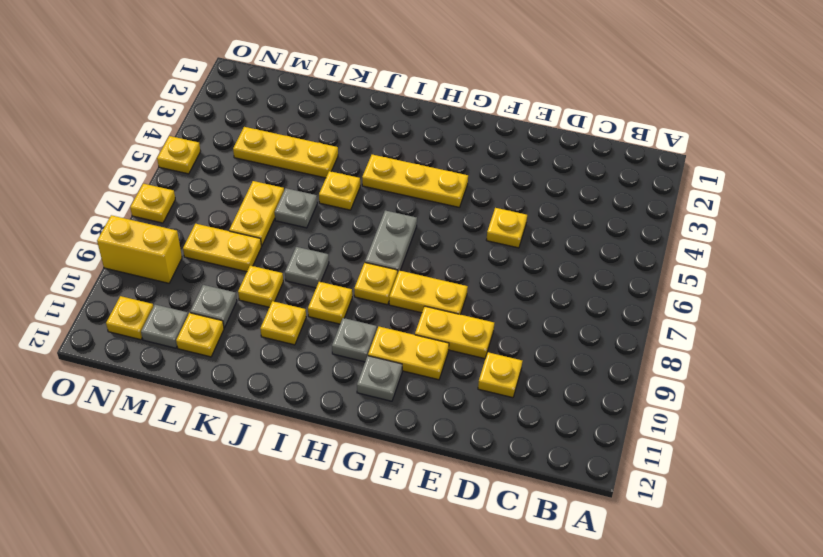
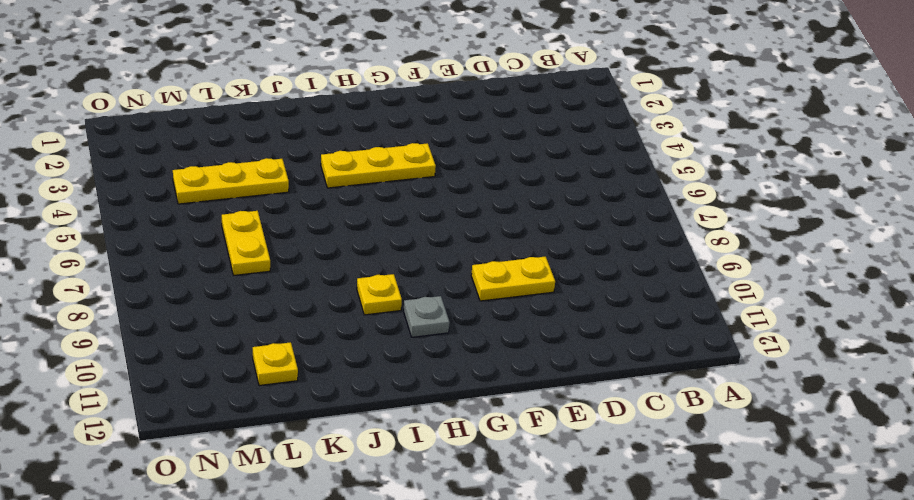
none -> yellow 1x1 plate [478,352,522,398]
none -> yellow 1x1 plate [487,208,527,248]
none -> yellow 1x2 plate [389,270,468,315]

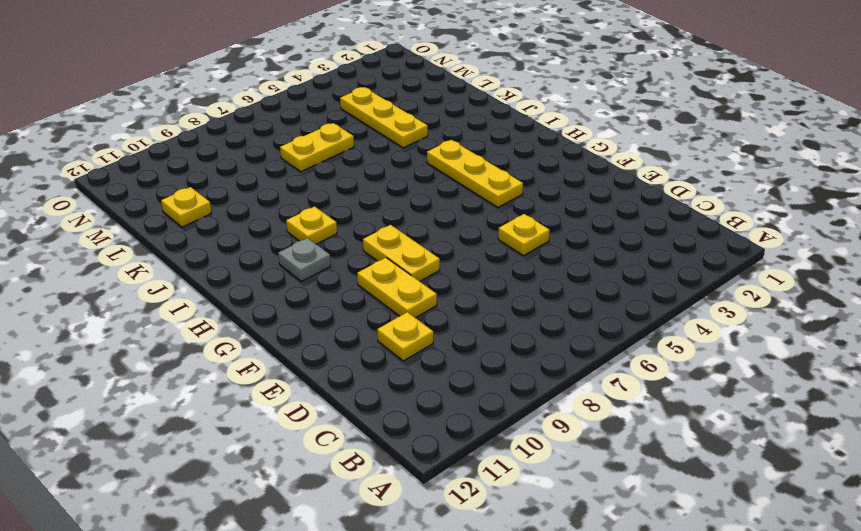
none -> yellow 1x2 plate [368,327,449,380]
none -> grey 1x1 plate [357,356,402,401]
none -> grey 1x2 plate [365,210,417,274]

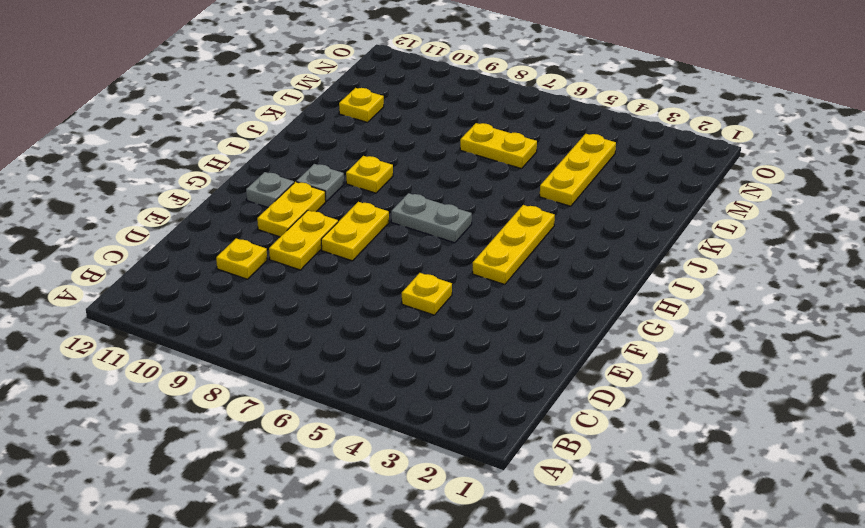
none -> yellow 1x1 plate [354,263,397,305]
none -> yellow 1x1 plate [319,171,360,210]
none -> grey 1x1 plate [285,247,329,288]

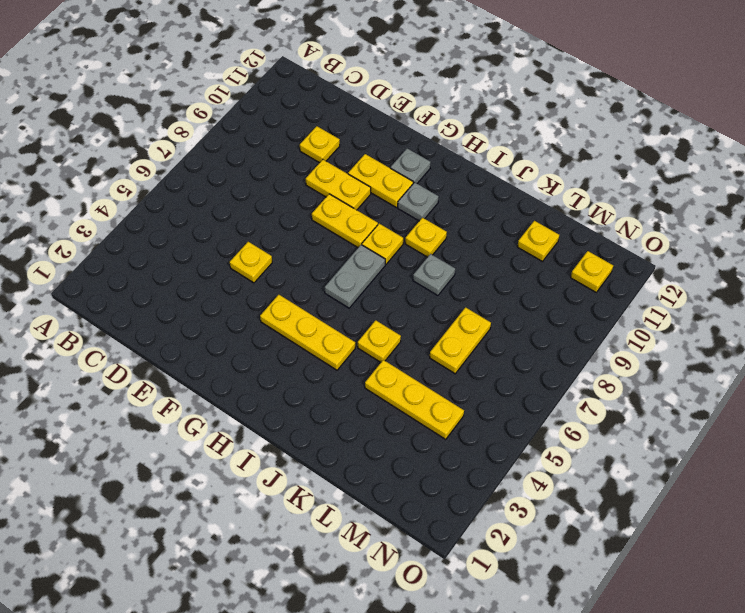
none -> yellow 1x1 plate [260,301,306,345]
none -> grey 1x1 plate [275,188,317,228]
none -> yellow 1x1 plate [238,266,283,307]

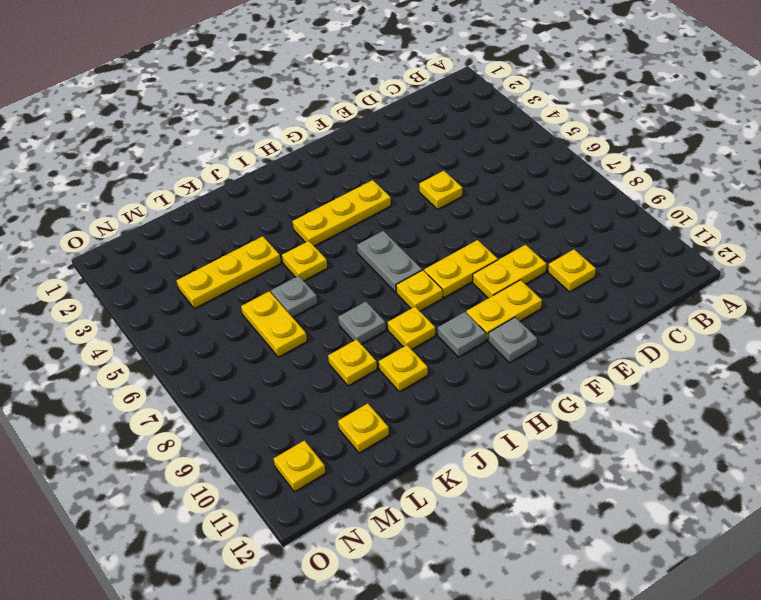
none -> yellow 1x2 plate [183,224,261,272]
none -> grey 1x1 plate [190,285,237,328]
none -> grey 1x1 plate [141,305,188,348]

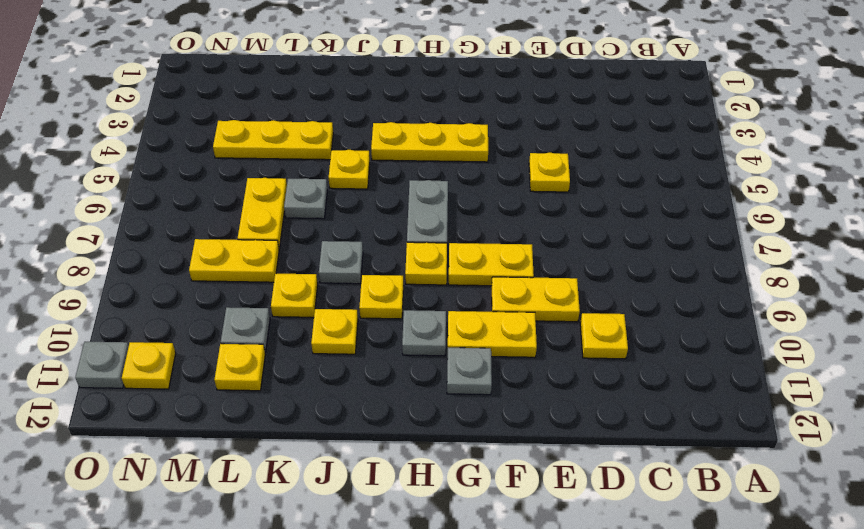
grey 1x1 plate [75,342,129,388] -> grey 1x1 plate moved to [141,305,188,348]
none -> yellow 1x2 brick [97,215,182,283]
none -> yellow 1x1 plate [157,136,201,174]
none -> yellow 1x1 plate [130,184,175,223]

